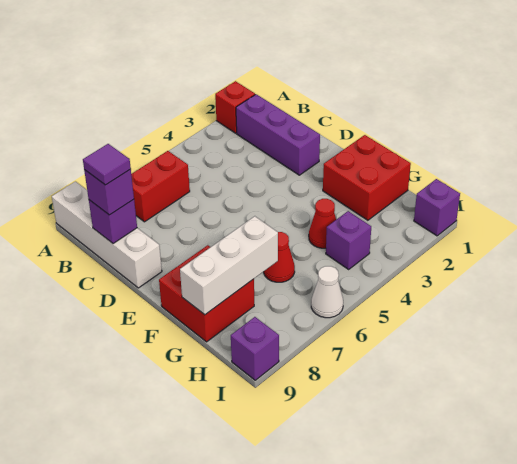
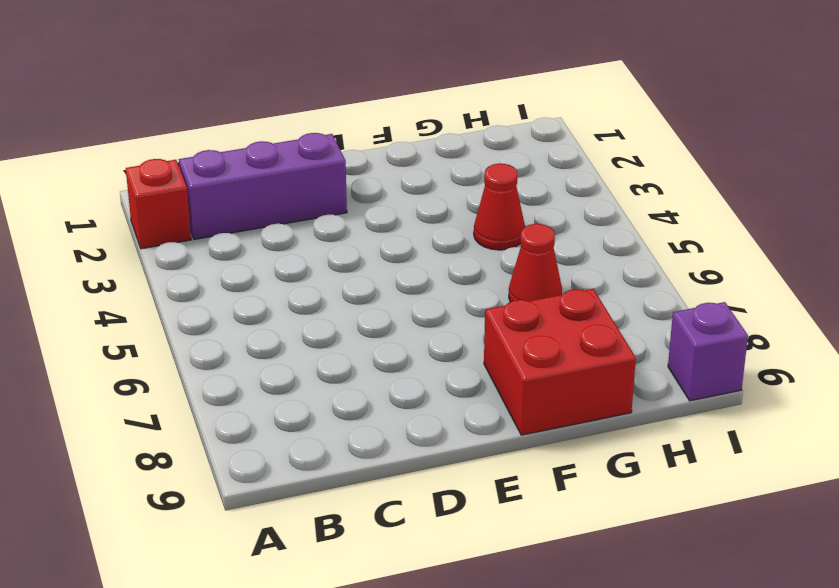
none -> white 1x4 brick [52,181,162,288]
none -> red 1x2 brick [131,151,190,222]
none -> red 2x2 brick [323,135,411,220]

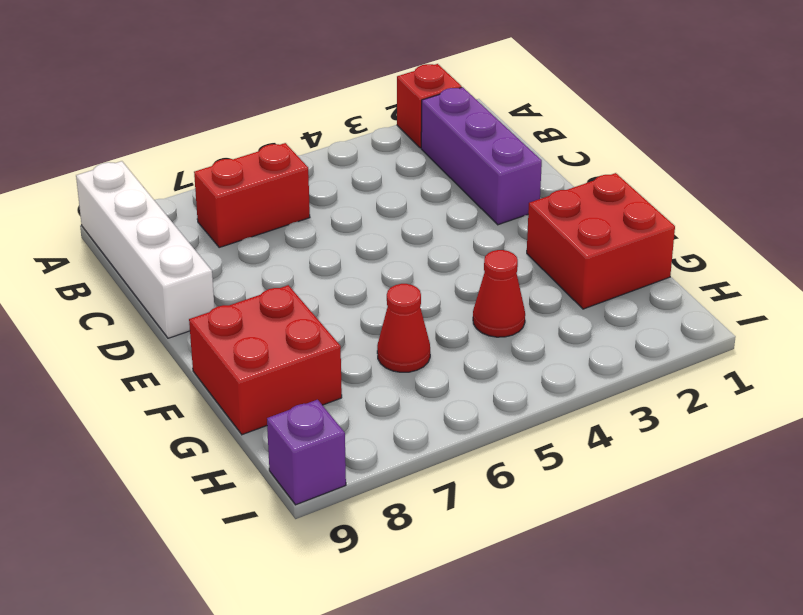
none -> purple 1x1 brick [326,211,371,269]
none -> purple 1x1 brick [414,179,460,236]
none -> white 1x1 cone [311,266,343,318]

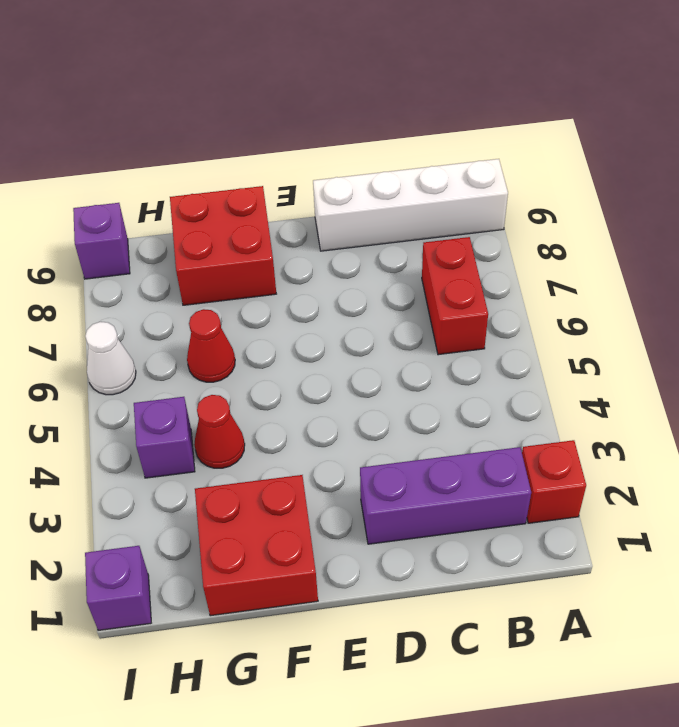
none -> purple 1x1 brick [89,199,137,244]
none -> white 1x3 brick [180,216,278,315]
none -> purple 1x1 brick [84,169,134,215]

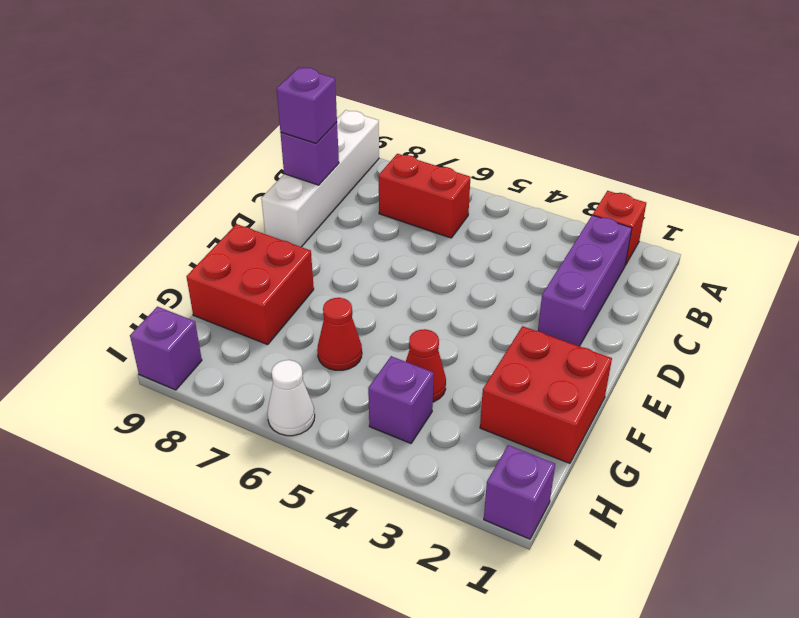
none -> white 1x3 brick [180,216,278,315]
none -> purple 1x1 tile [83,144,131,185]

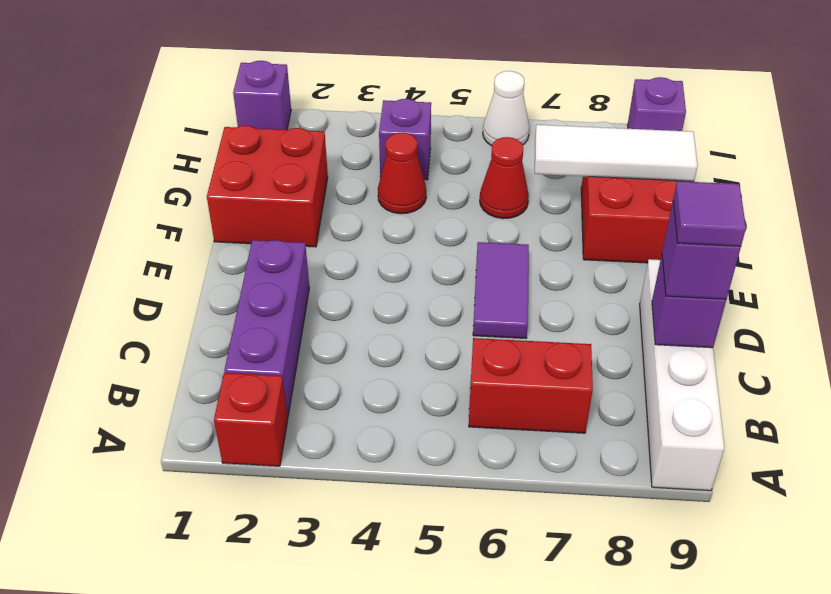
purple 1x2 tile [473,242,529,338] -> none
white 1x3 tile [535,125,698,181] -> white 1x3 brick [180,216,278,315]

